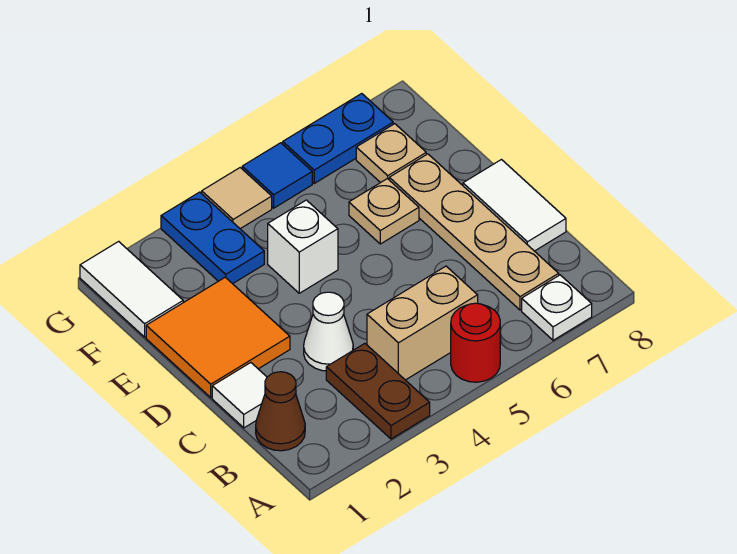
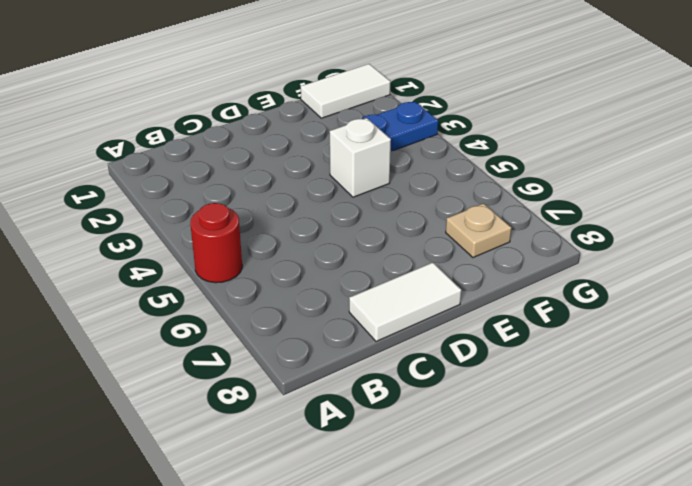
none -> brown 1x2 plate [326,344,430,439]
none -> white 1x1 plate [522,275,592,340]
none -> brown 1x1 cone [256,372,305,451]

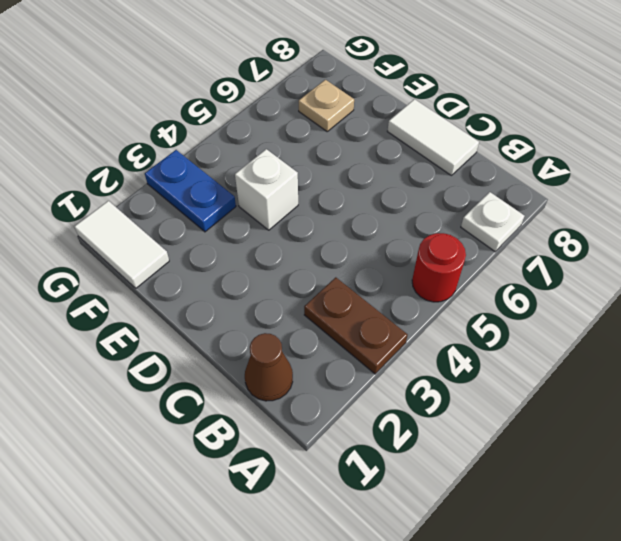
none -> tan 1x2 brick [367,266,478,380]
none -> tan 1x4 plate [389,154,559,310]
none -> white 1x1 tile [212,363,267,428]

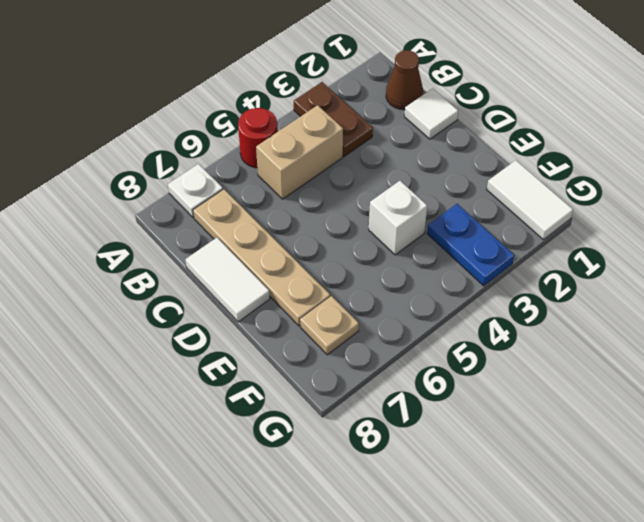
none -> white 1x1 cone [304,292,353,371]
none -> orange 2x2 tile [146,277,290,397]
none -> tan 1x1 plate [349,179,419,244]

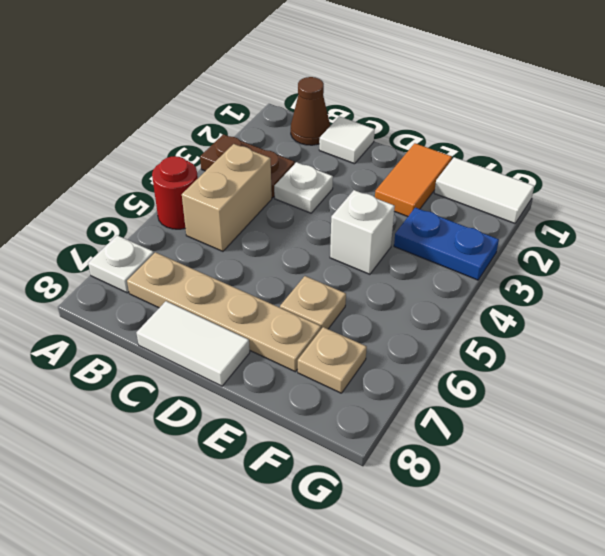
white 1x1 plate [274,162,333,213] -> white 1x1 cone [304,292,353,371]
orange 1x2 tile [375,143,452,217] -> orange 2x2 tile [146,277,290,397]
none -> tan 1x1 tile [202,168,272,229]
none -> blue 1x1 tile [242,143,312,208]
none -> blue 1x2 plate [283,94,393,183]

